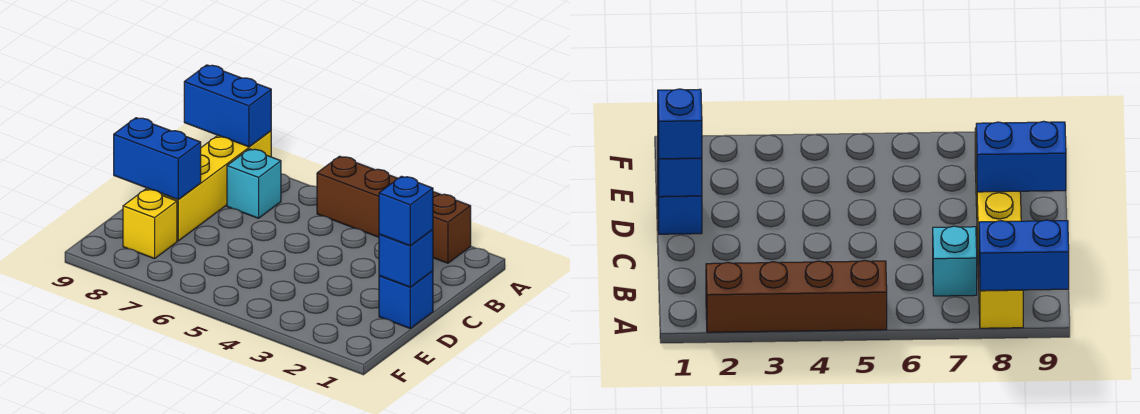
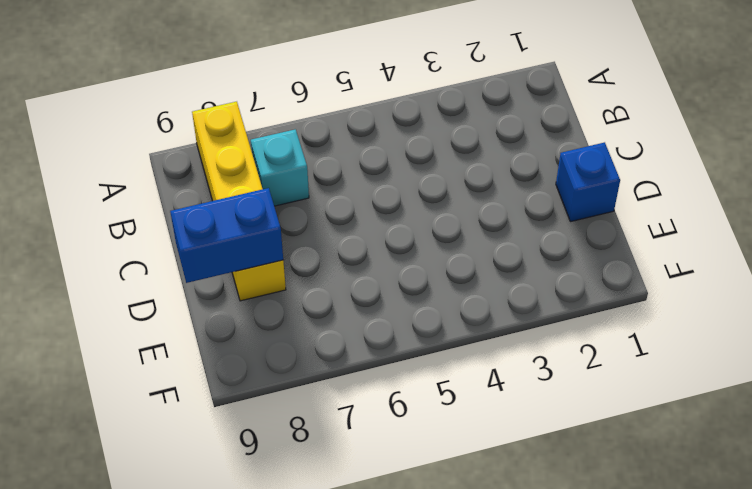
none -> brown 1x4 brick [317,156,471,263]
none -> yellow 1x1 brick [123,189,177,259]

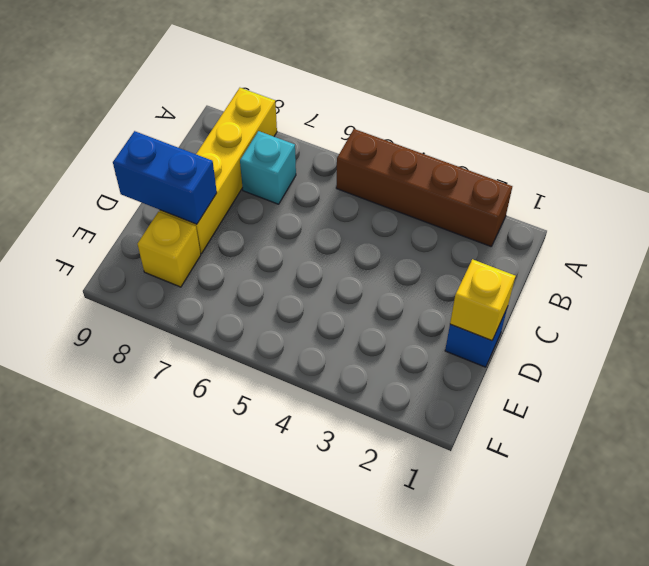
yellow 1x1 brick [450,259,515,341] -> blue 1x1 brick [379,230,433,287]
none -> blue 1x2 brick [184,65,271,147]
none -> blue 1x1 brick [379,176,433,246]

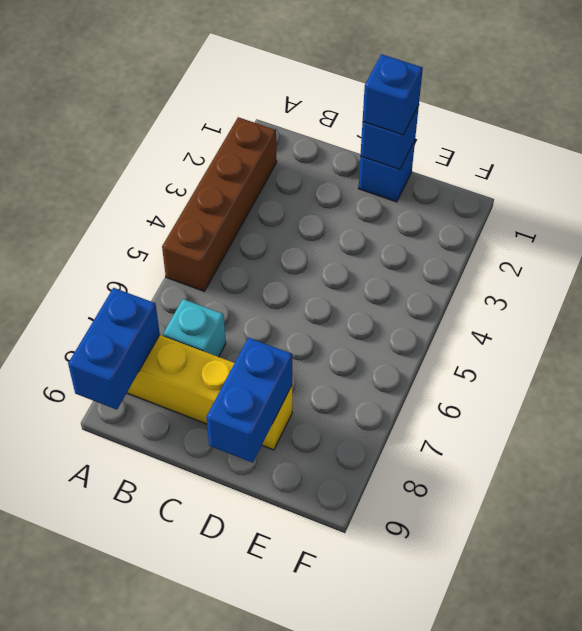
none -> yellow 1x1 brick [123,189,177,259]

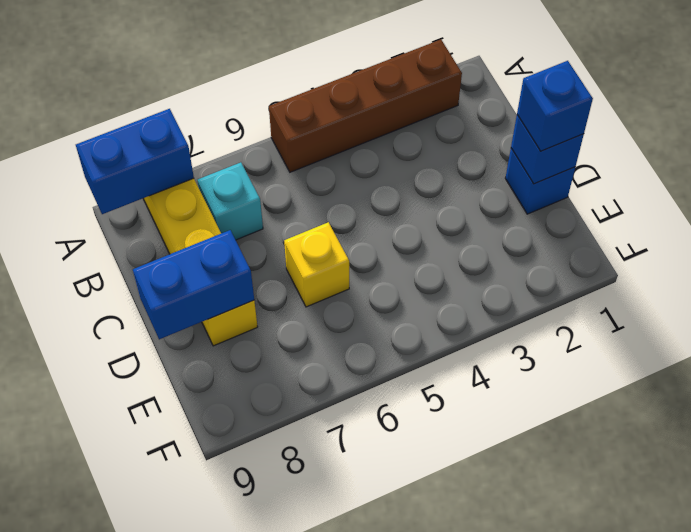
yellow 1x1 brick [284,222,349,307] -> yellow 1x1 brick moved to [123,189,177,259]

